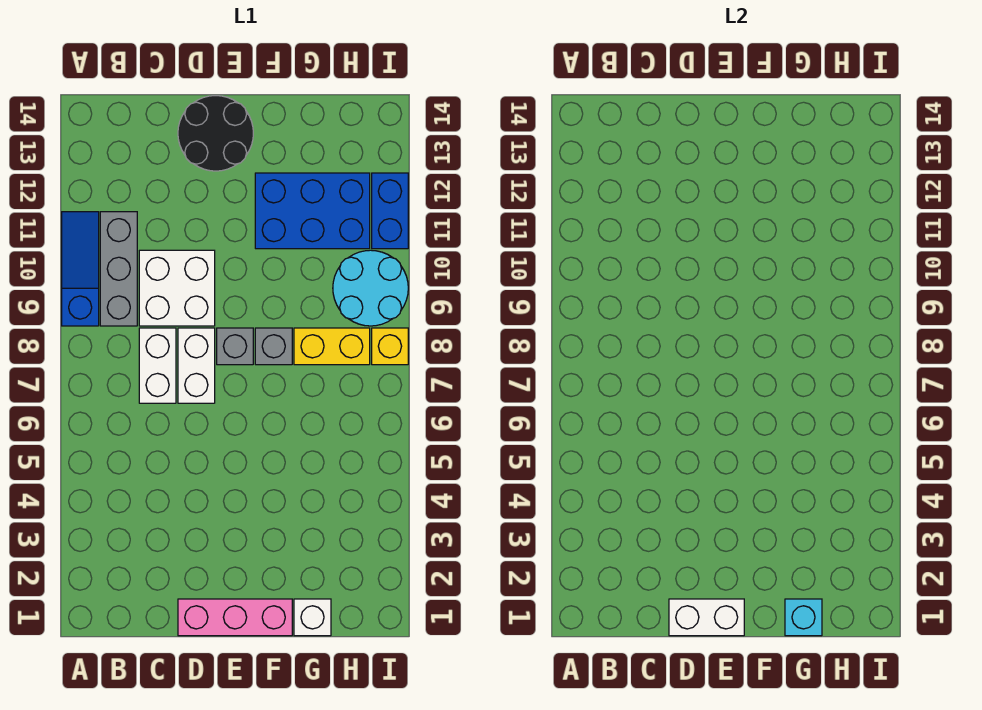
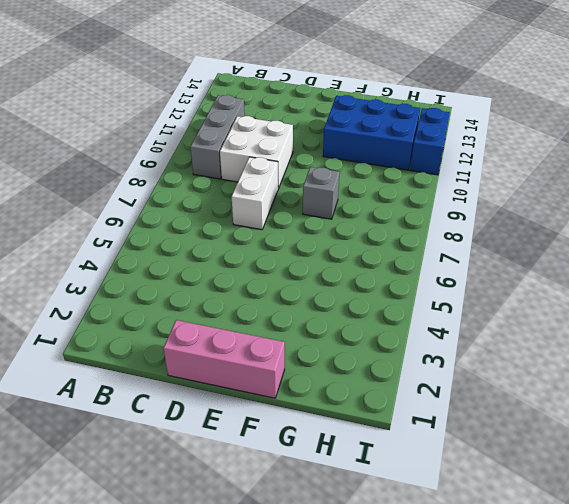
none -> blue 1x3 slope [62,212,99,326]
none -> white 1x2 brick [139,328,176,403]
none -> black 2x2 round brick [178,96,253,171]

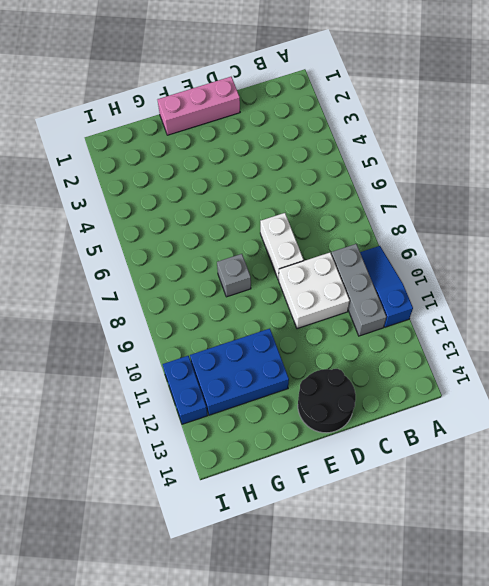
blue 1x3 slope [360,246,413,327] -> blue 1x3 slope turned to [62,212,99,326]
none -> white 1x2 brick [139,328,176,403]
none -> grey 1x1 brick [217,328,253,365]
none -> white 1x1 brick [294,599,331,636]

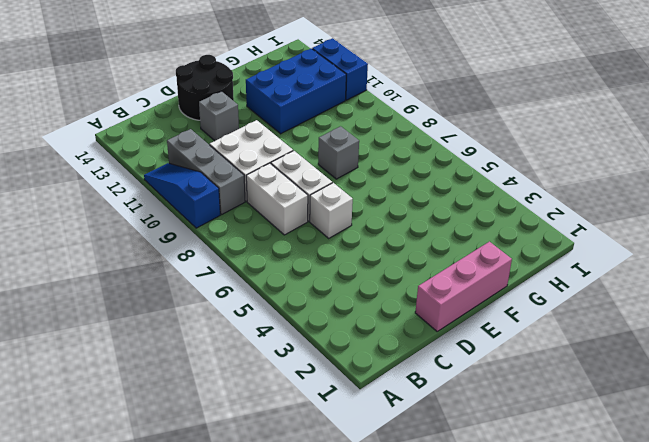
white 1x1 brick [310,183,353,238] -> white 1x1 brick moved to [294,599,331,636]
grey 1x1 brick [199,91,239,141] -> grey 1x1 brick moved to [217,328,253,365]
none -> yellow 1x2 brick [294,328,370,365]
none -> cyan 2x2 round brick [333,250,408,326]
none -> yellow 1x1 brick [372,328,408,365]

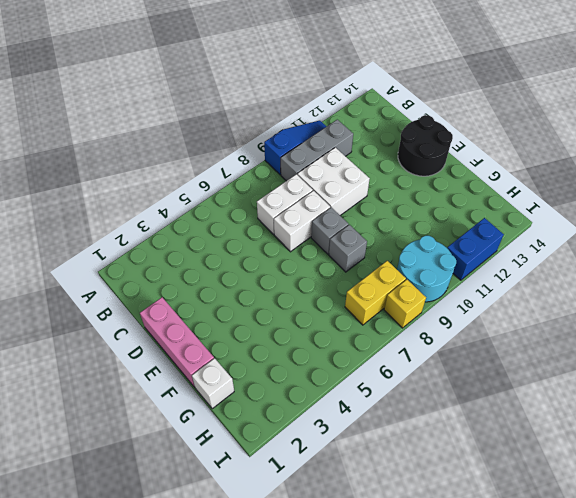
yellow 1x2 brick [345,261,406,325] -> yellow 1x2 brick turned to [294,328,370,365]
none -> blue 2x3 brick [255,173,370,249]
none -> white 1x2 brick [669,599,744,636]
none -> cyan 1x1 brick [785,599,822,636]

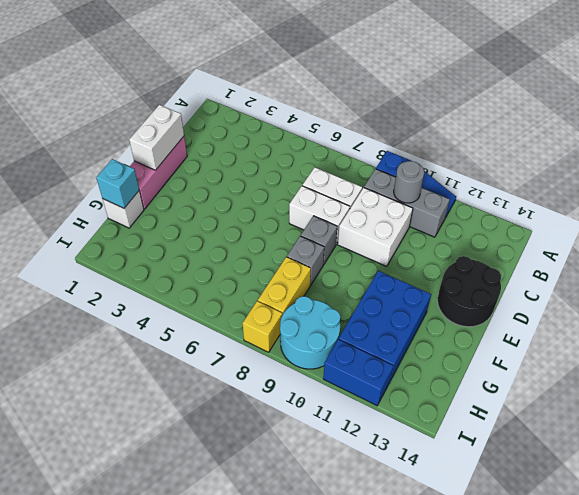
grey 1x1 round brick [394,161,424,203] -> none

